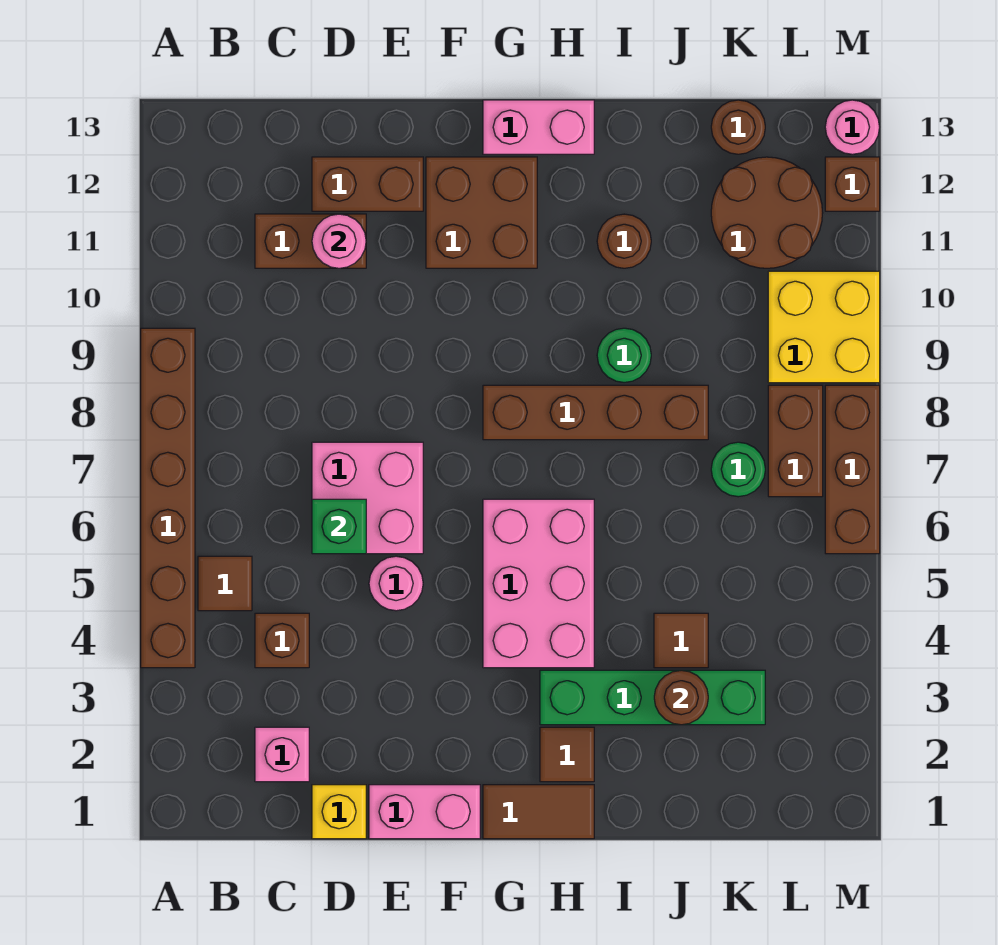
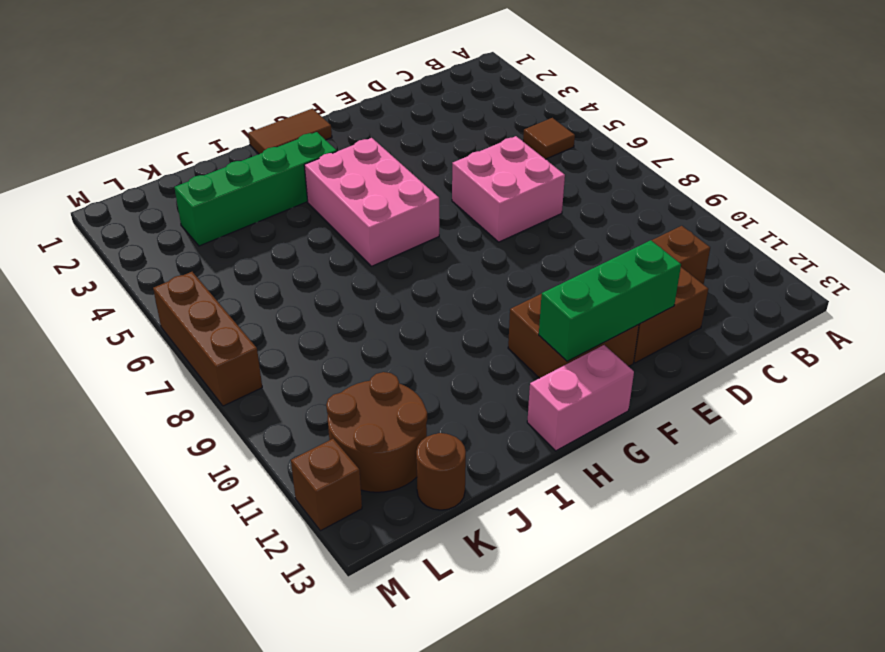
green 1x3 brick [539,240,681,361] -> none
none -> brown 1x6 brick [141,328,195,668]
none -> pink 1x1 brick [255,727,309,782]
none -> brown 1x1 brick [255,613,309,668]
none -> yellow 1x1 brick [312,785,366,839]

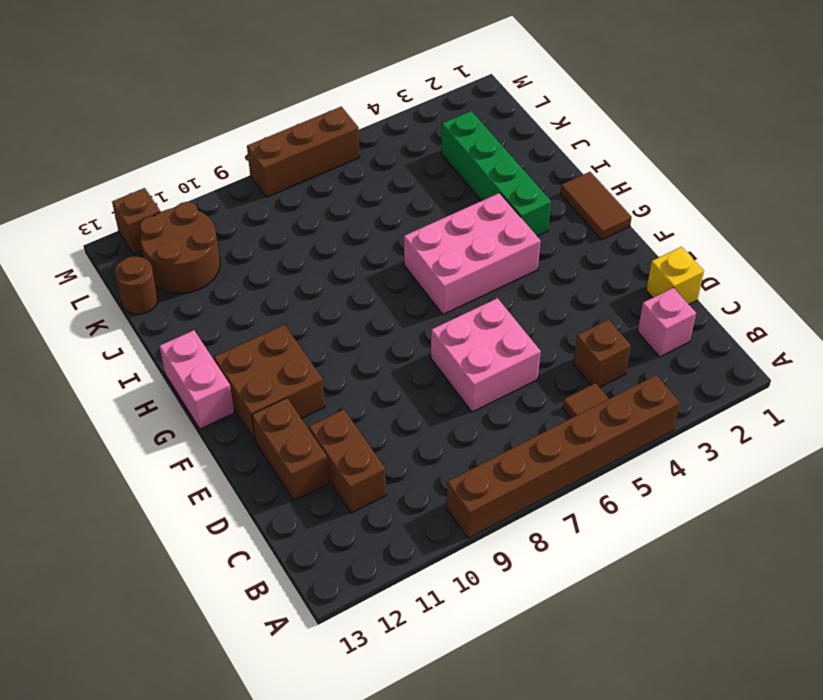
none -> pink 1x2 brick [369,785,480,839]
none -> pink 1x1 round brick [369,556,423,611]
none -> brown 1x4 brick [483,385,708,440]
none -> brown 1x1 tile [540,727,594,782]

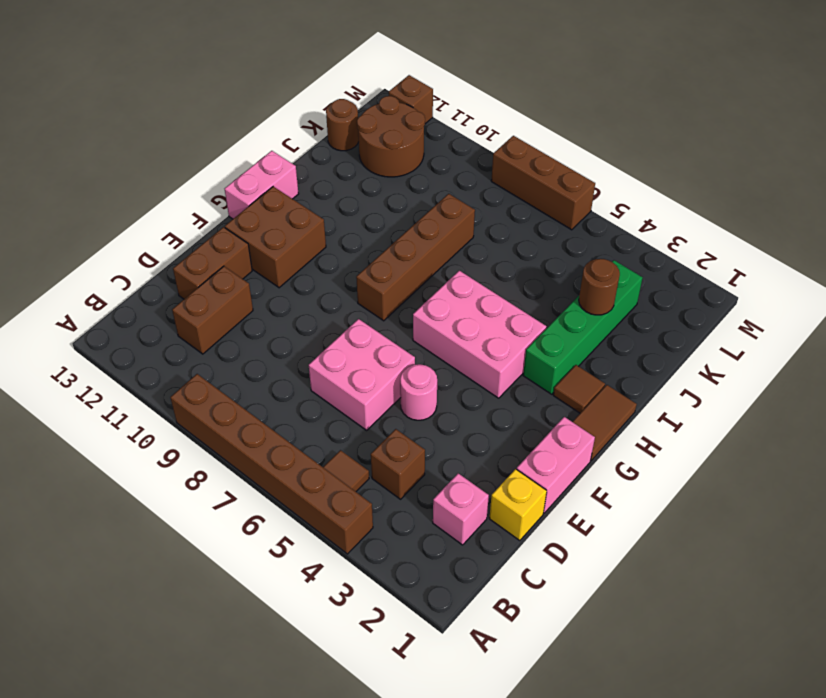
none -> green 1x1 round brick [597,328,651,382]
none -> brown 1x1 round brick [597,214,651,268]
none -> brown 1x1 tile [654,613,708,668]
none -> green 1x1 round brick [711,442,765,497]

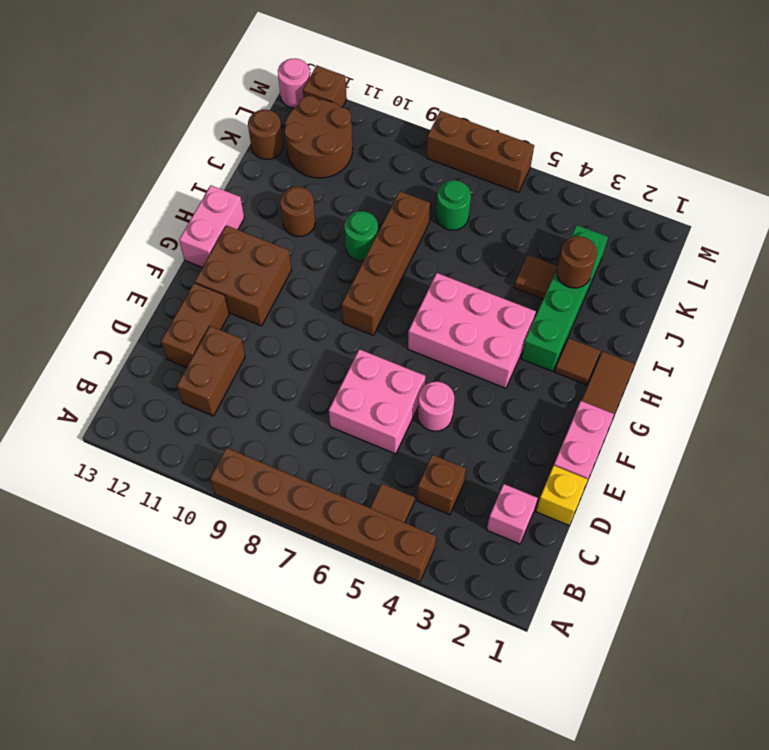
none -> brown 1x2 brick [768,385,823,497]
none -> yellow 2x2 brick [768,271,880,383]
none -> green 1x1 brick [312,499,366,554]
none -> pink 1x1 round brick [312,214,366,268]

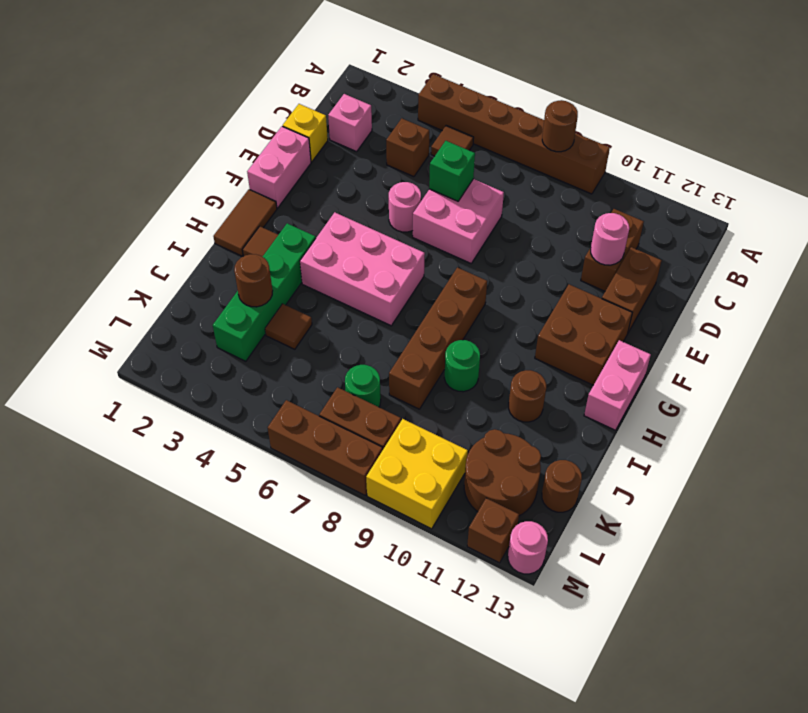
brown 1x1 round brick [542,100,578,152] -> none

